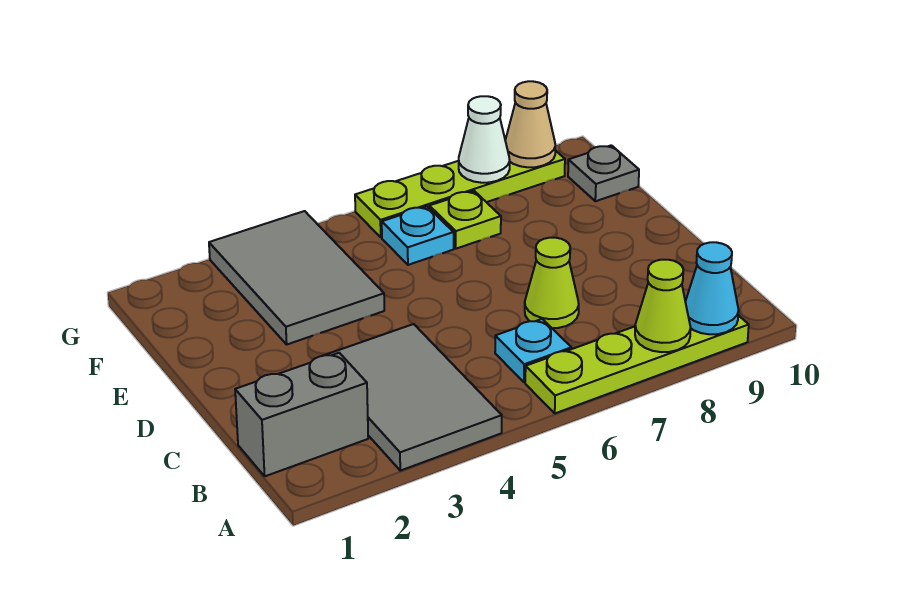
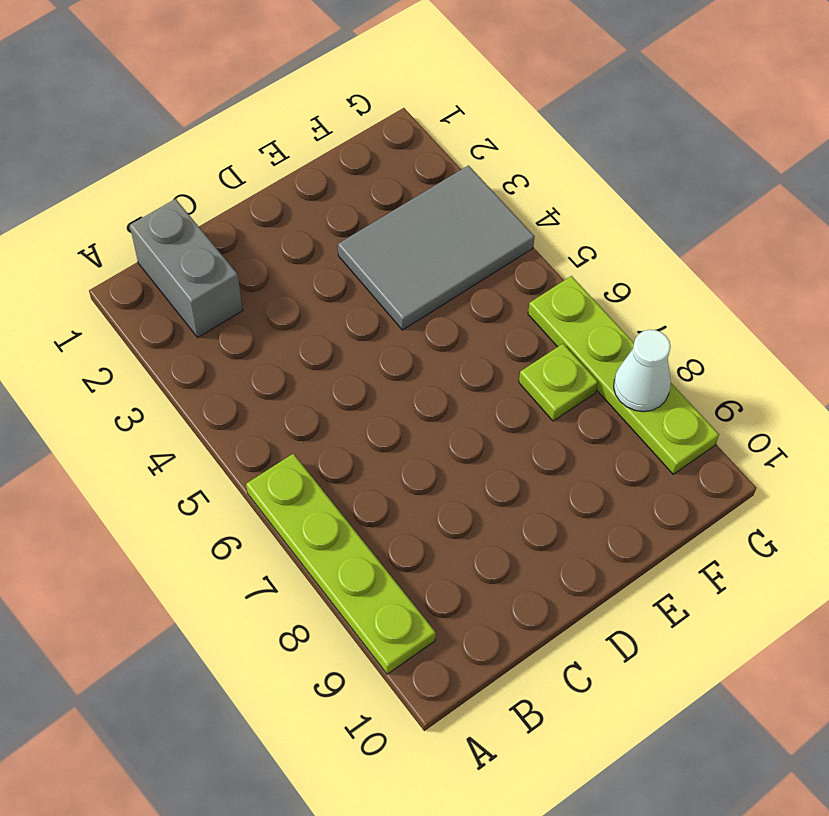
none -> grey 2x3 tile [326,324,502,471]
none -> cyan 1x1 plate [495,319,571,382]
none -> lime 1x1 cone [525,238,579,328]

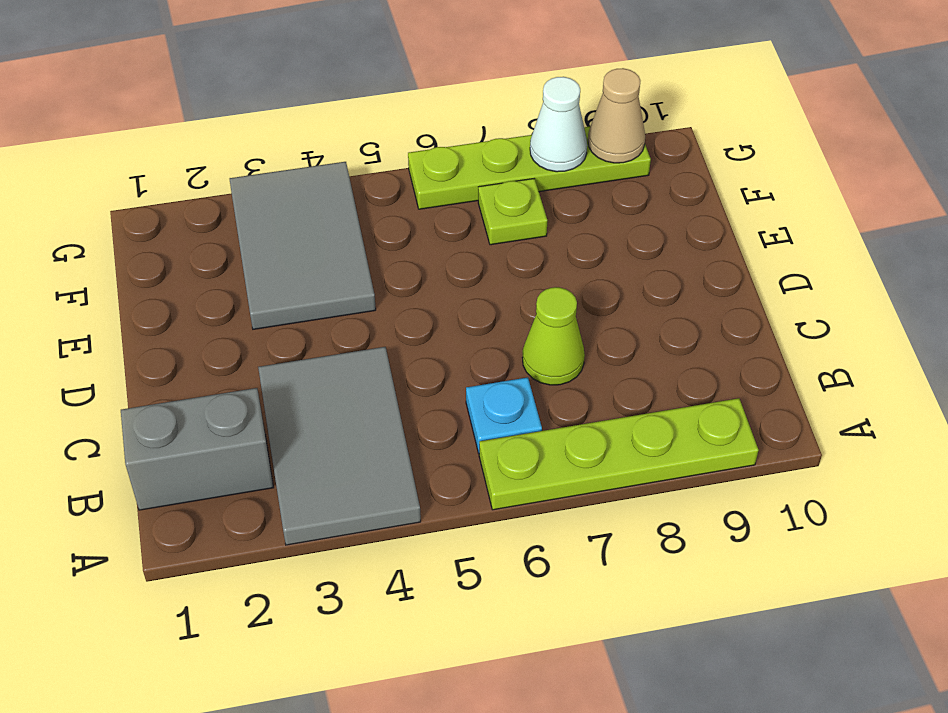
none -> cyan 1x1 plate [382,206,454,265]
none -> grey 1x1 plate [568,145,639,201]
none -> lime 1x1 cone [635,260,691,352]

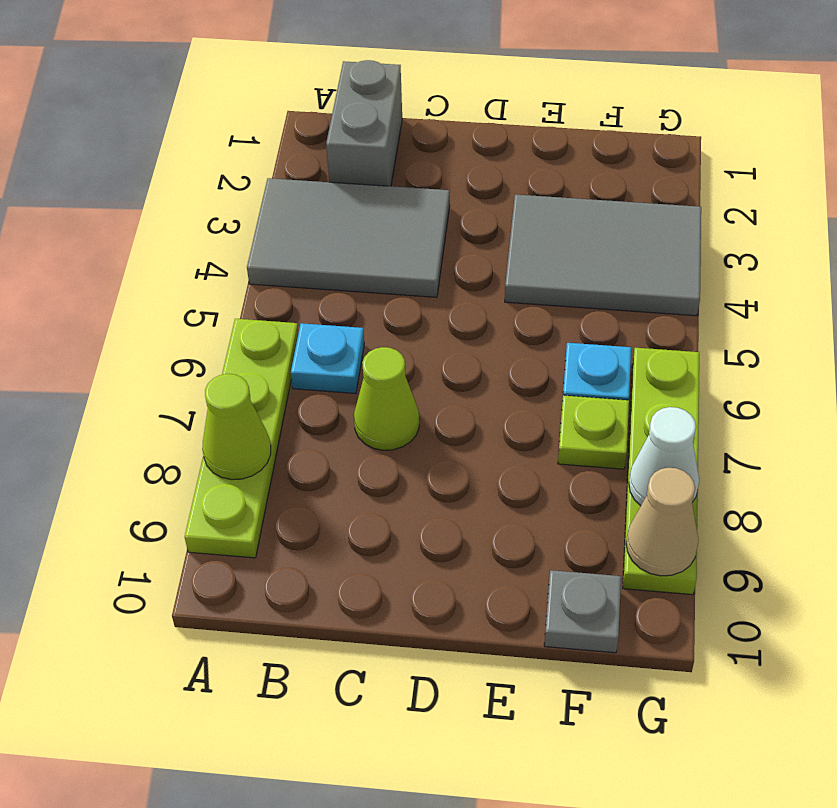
none -> cyan 1x1 cone [685,242,739,334]

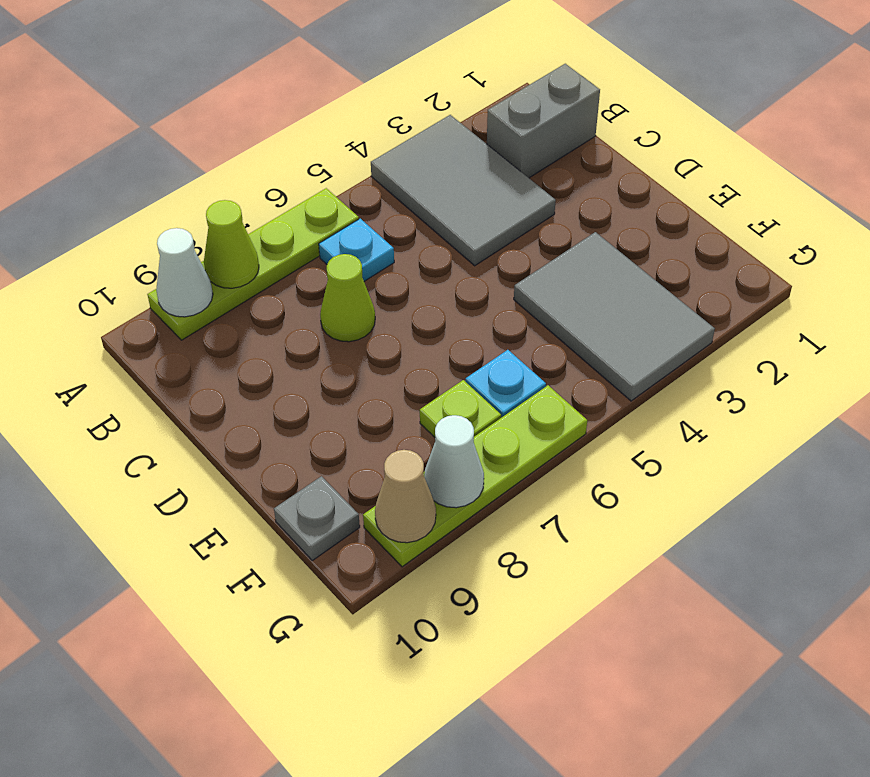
white 1x1 cone [156,228,213,317] -> cyan 1x1 cone [685,242,739,334]

